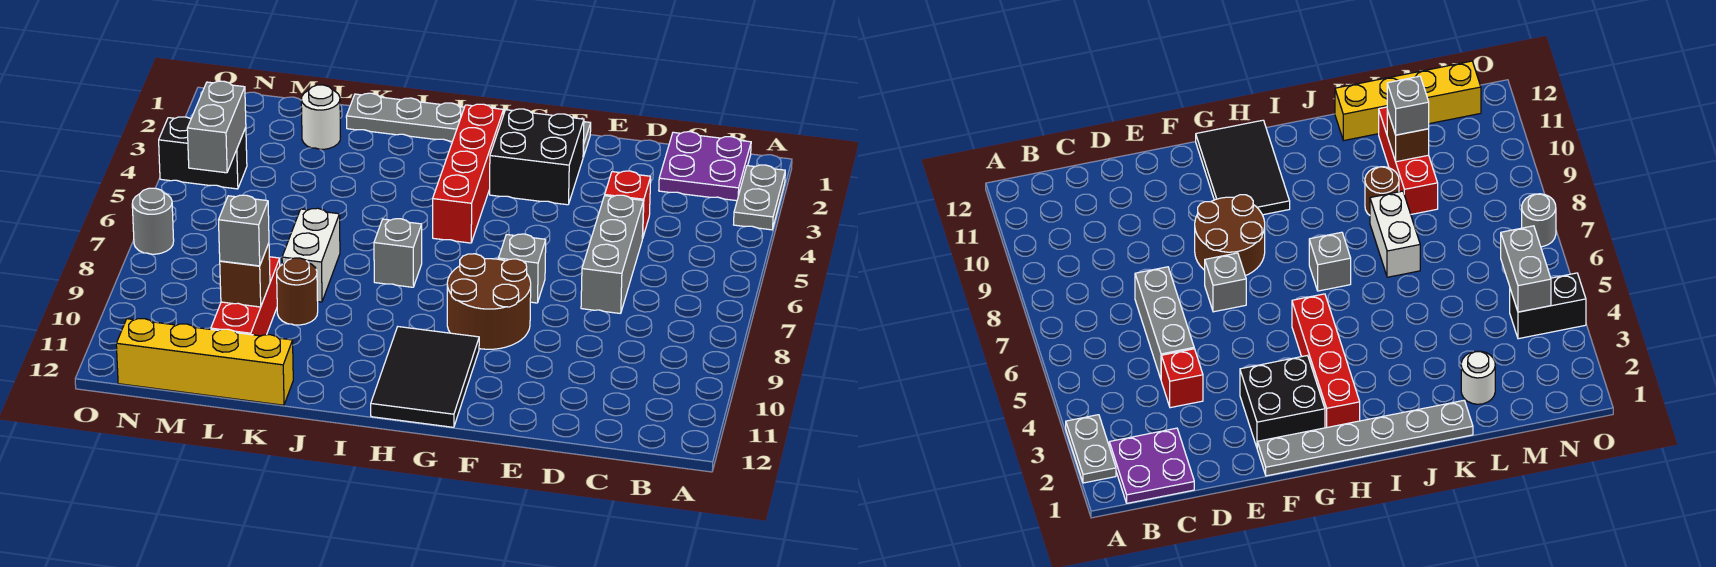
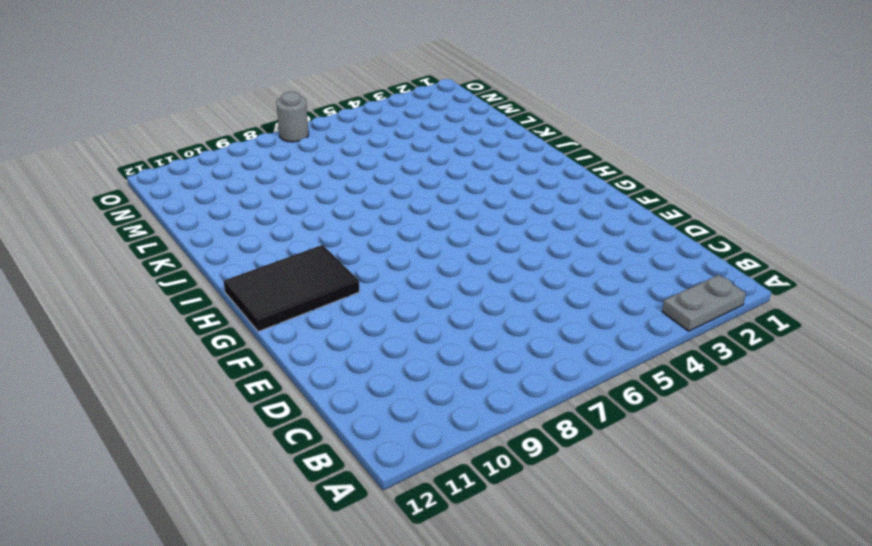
none -> purple 2x2 plate [659,132,751,201]
none -> red 1x1 brick [605,171,651,239]
none -> grey 1x3 brick [581,195,644,314]

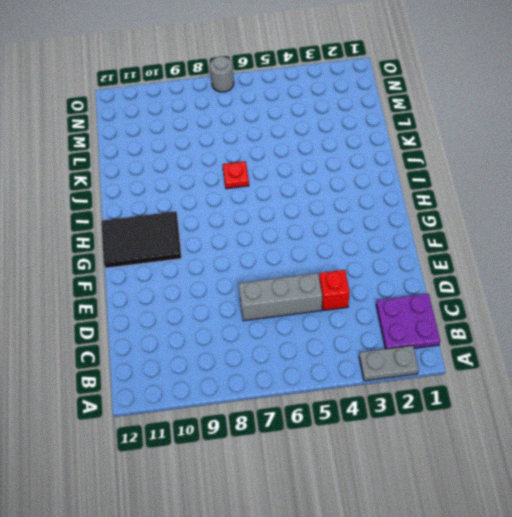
red 1x1 plate [223,161,249,189] -> none
none -> grey 1x6 plate [346,93,591,157]
none -> black 2x2 brick [490,109,584,205]
none -> grey 1x1 brick [498,234,546,303]

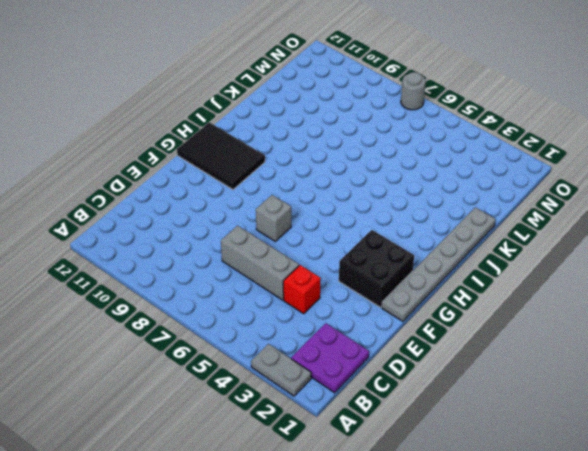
none -> brown 2x2 round brick [447,254,531,349]
none -> red 1x4 brick [433,104,503,243]
none -> grey 1x1 brick [374,219,422,287]

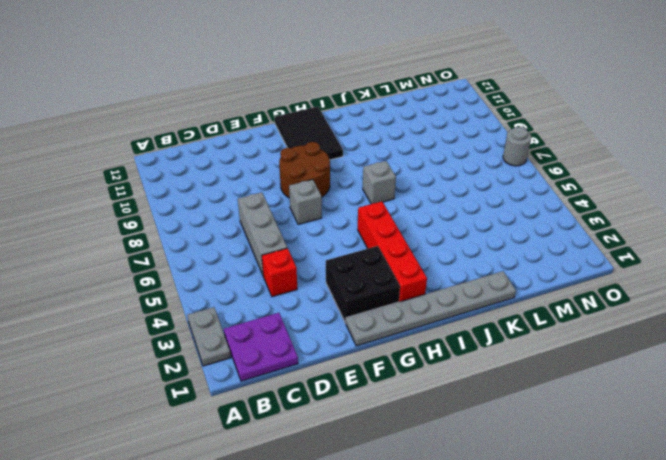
none -> white 1x2 brick [282,208,340,302]
none -> brown 1x1 round brick [277,258,318,325]
none -> yellow 1x4 brick [116,319,293,405]

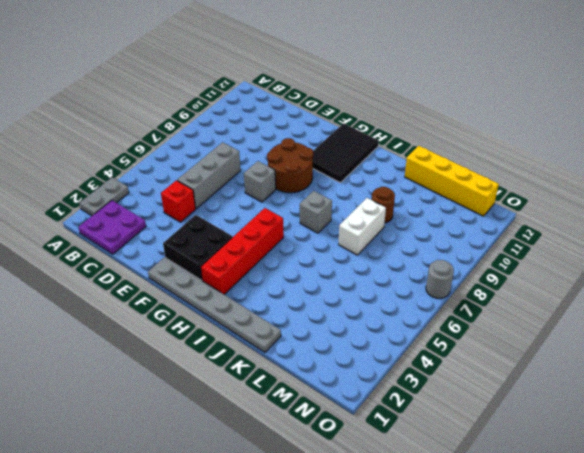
none -> white 1x1 round brick [301,85,341,149]
none -> red 1x3 brick [211,257,280,336]
none -> black 1x2 brick [159,117,247,189]

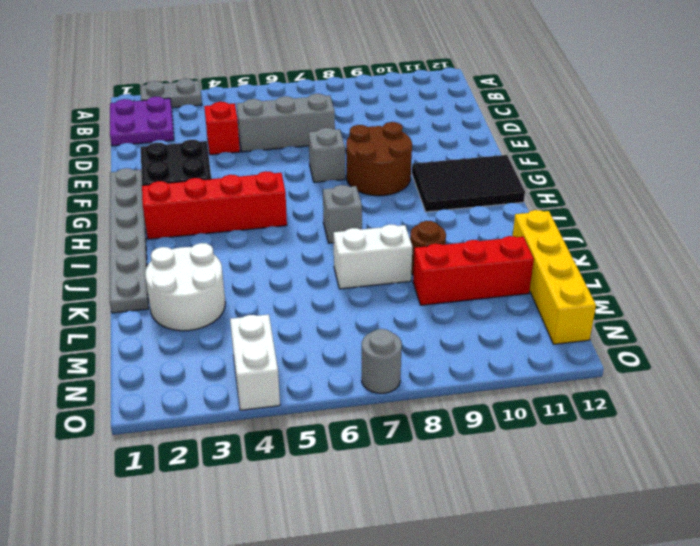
white 2x2 round brick [145,243,225,331] -> white 1x1 round brick [301,85,341,149]
white 1x2 brick [230,315,280,410] -> black 1x2 brick [159,117,247,189]
none -> brown 1x1 brick [220,243,270,307]
none -> grey 1x2 brick [187,81,246,173]
none -> grey 1x1 brick [219,195,269,266]

